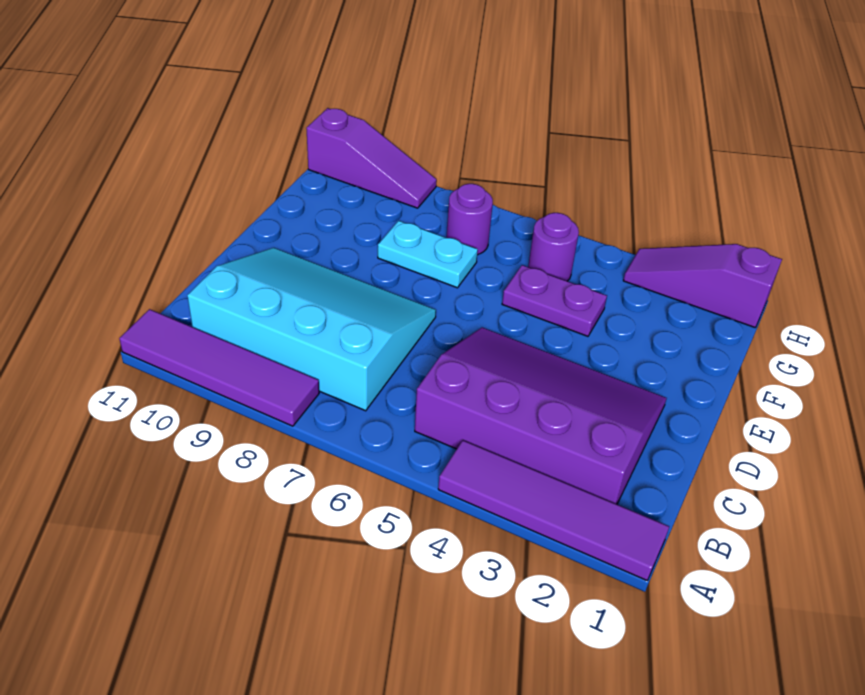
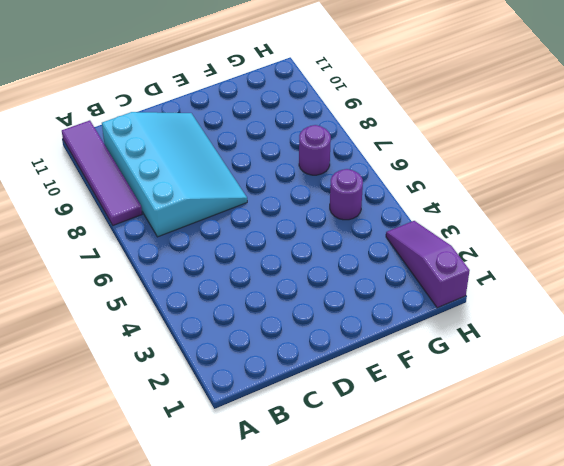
none -> purple 1x4 tile [438,440,669,580]
none -> purple 3x4 slope [415,327,667,504]

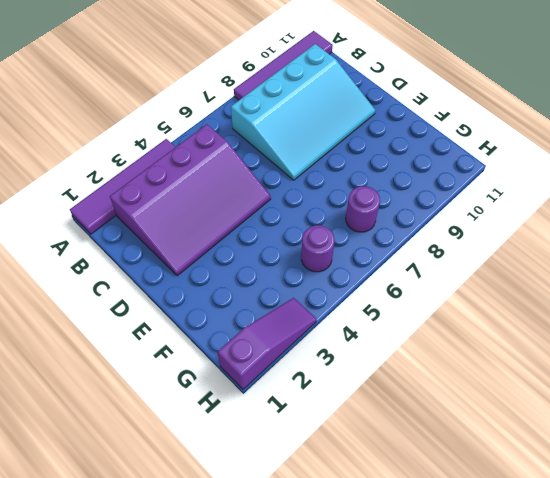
none -> purple 1x2 plate [502,265,607,336]
none -> cyan 1x2 plate [378,221,478,288]

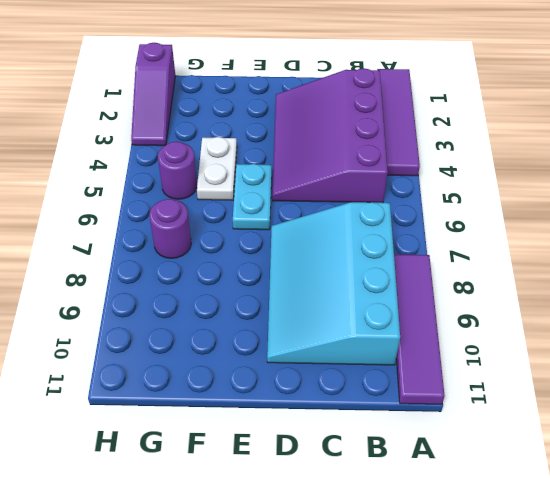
cyan 1x2 plate [233,164,272,230] -> cyan 1x2 plate moved to [378,221,478,288]
white 1x2 plate [197,137,237,200] -> purple 1x2 plate [502,265,607,336]
none -> purple 1x3 slope [306,108,437,208]

